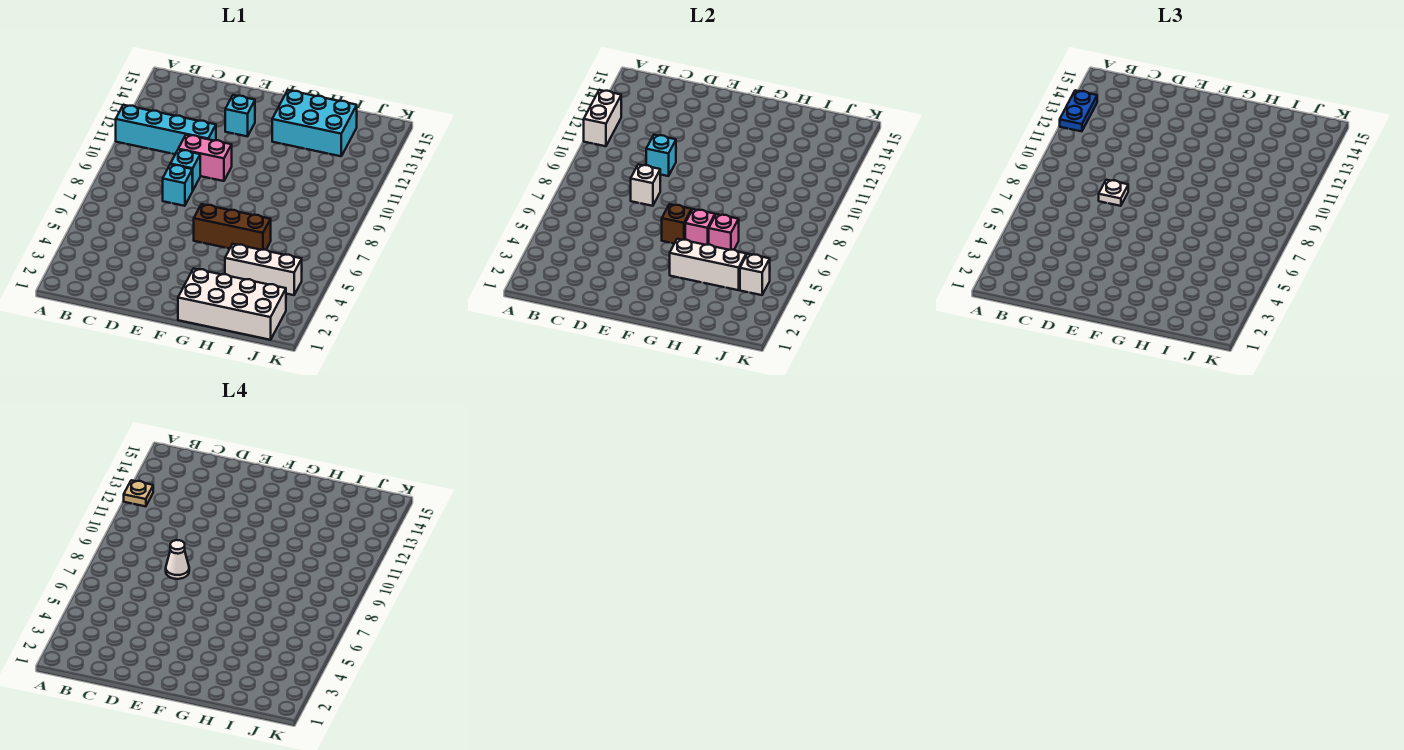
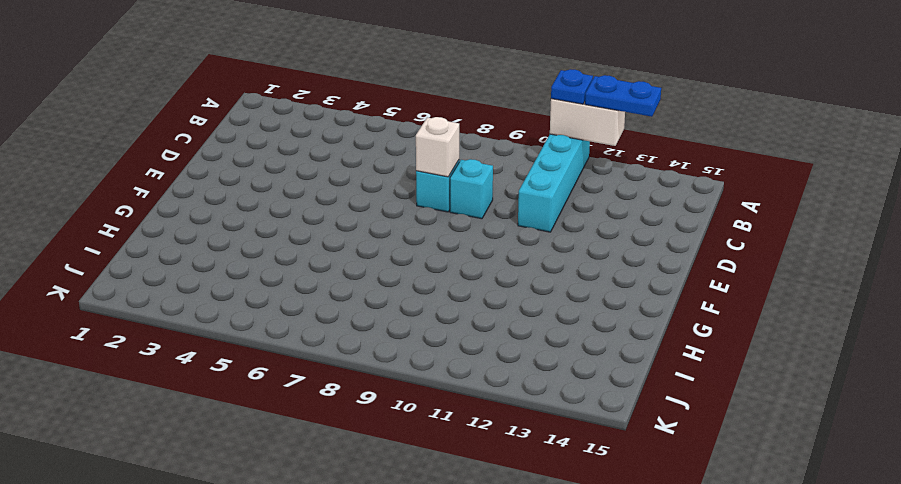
blue 1x1 plate [551,69,593,104] -> none
none -> pink 1x2 brick [178,135,232,181]
none -> cyan 1x1 brick [225,95,255,136]
none -> brown 1x3 brick [194,204,271,250]

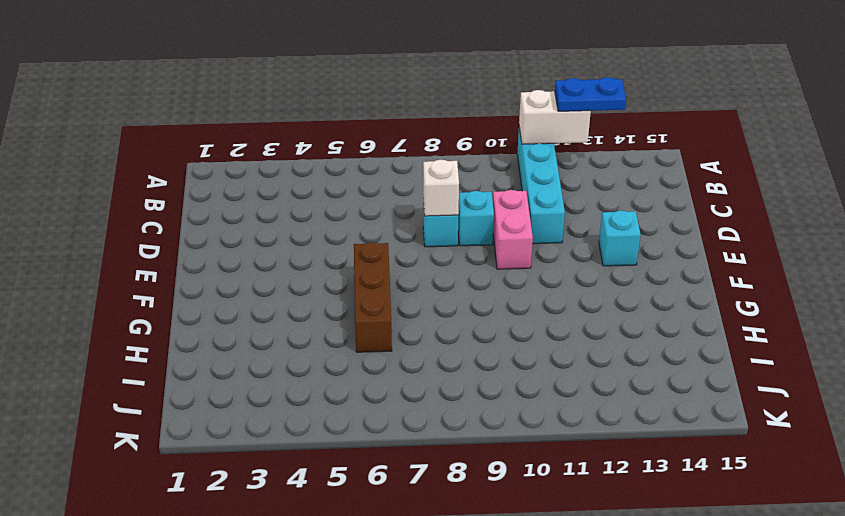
none -> white 2x4 brick [178,269,286,340]
none -> cyan 2x3 brick [272,90,357,156]
none -> white 1x3 brick [225,244,302,295]

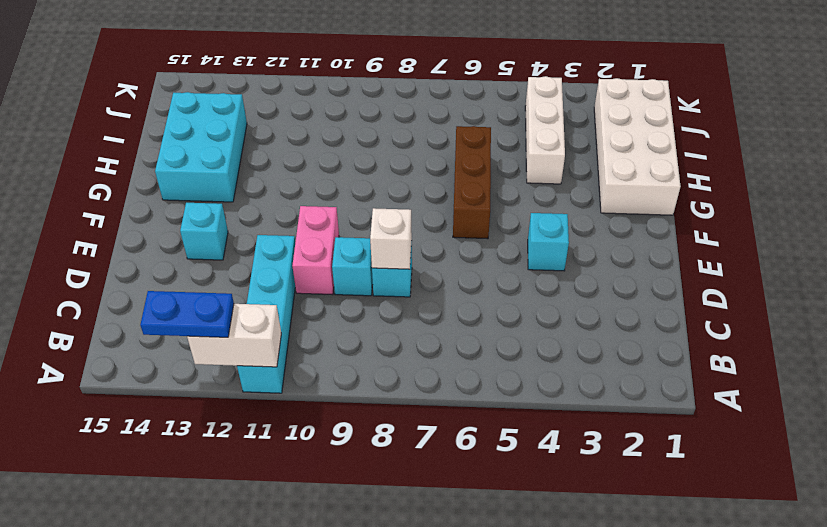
cyan 1x1 brick [528,213,569,271] -> cyan 1x1 brick moved to [646,135,676,176]
none -> brown 1x1 brick [662,204,692,244]
none -> white 1x3 brick [670,239,746,290]
none -> pink 1x1 brick [685,209,715,245]

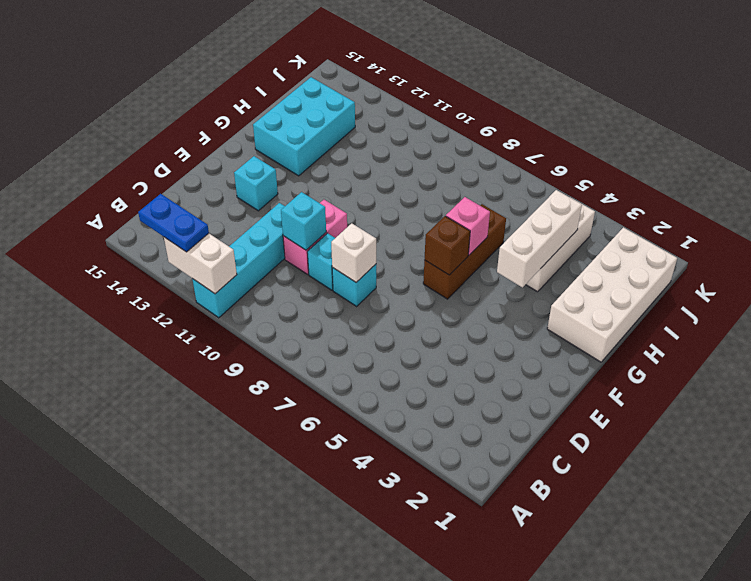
none -> pink 1x1 brick [709,214,739,250]
none -> white 1x1 brick [740,254,770,295]
none -> white 1x1 plate [1099,180,1128,206]

